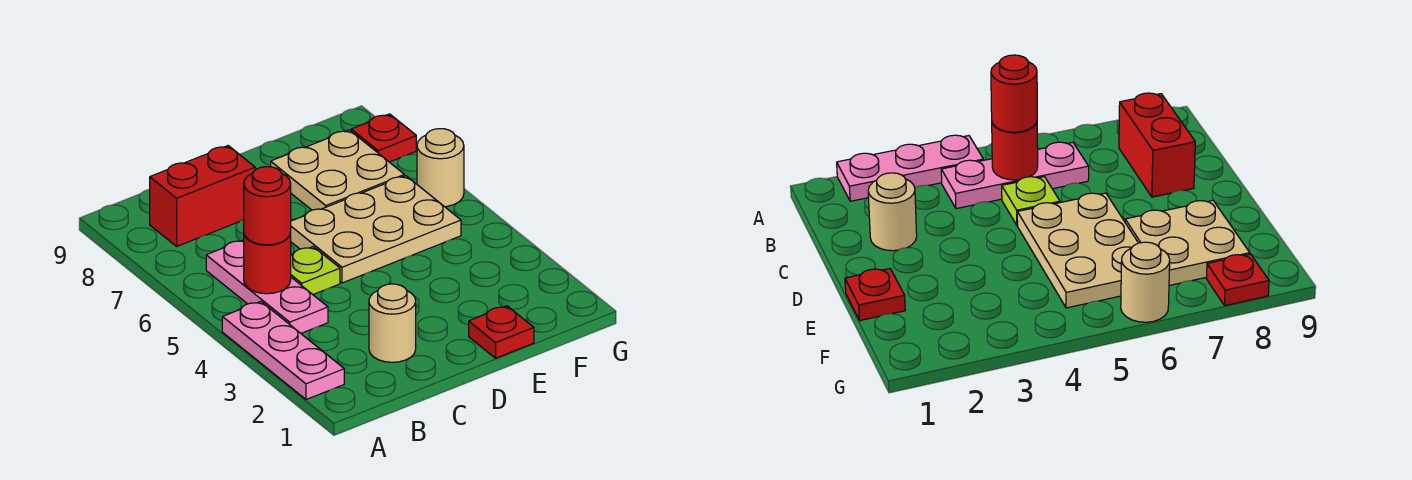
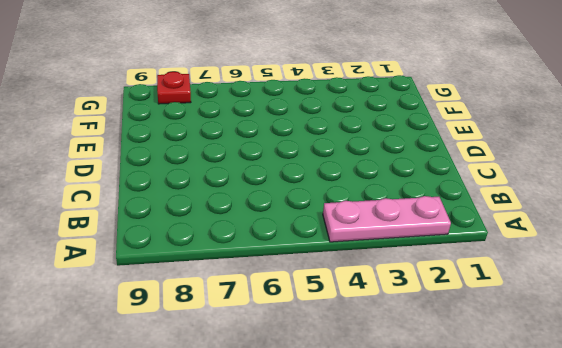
none -> pink 1x3 plate [206,240,328,333]
none -> red 1x2 brick [150,146,255,246]
none -> tan 1x1 round brick [369,284,416,362]

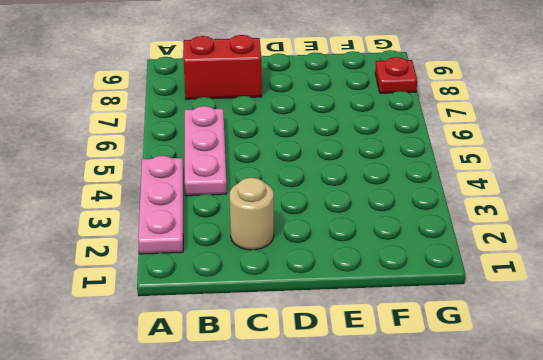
none -> lime 1x1 plate [291,247,340,294]
none -> tan 2x3 plate [291,176,461,283]
none -> red 1x1 plate [469,306,534,358]

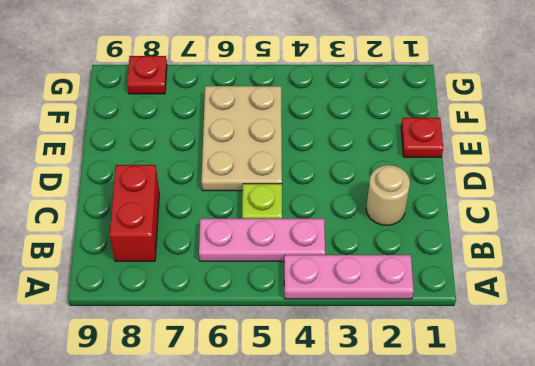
none -> tan 2x2 plate [271,130,404,210]
none -> tan 1x1 round brick [417,129,464,207]
none -> red 1x1 round brick [244,233,291,294]

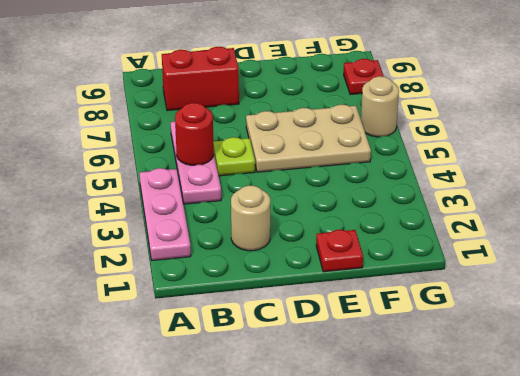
none -> tan 2x2 plate [271,130,404,210]
none -> red 1x1 round brick [244,167,291,245]

